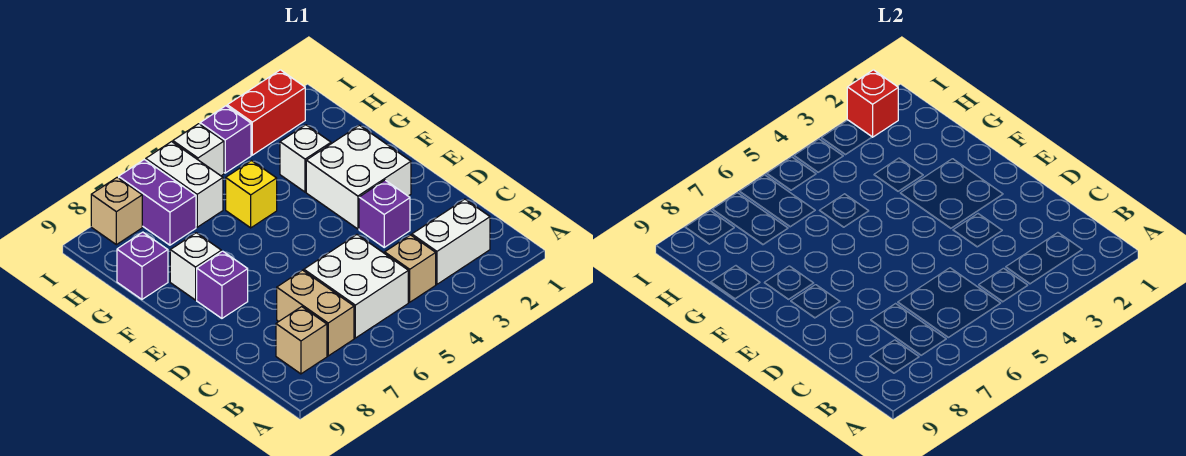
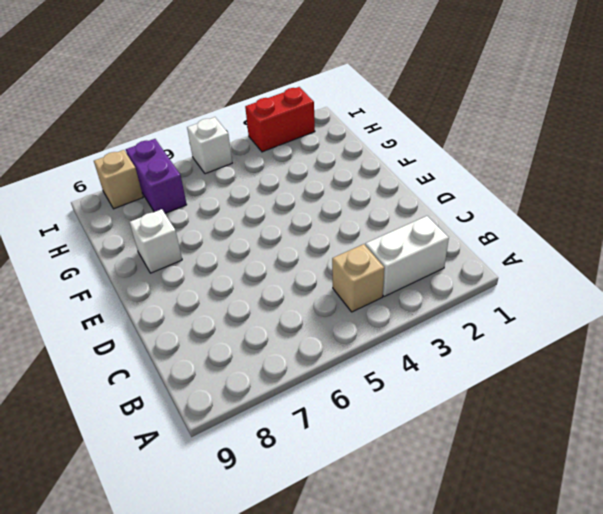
none -> white 2x2 brick [304,235,408,338]
none -> tan 1x2 brick [277,270,354,356]
none -> tan 1x1 brick [276,307,327,374]

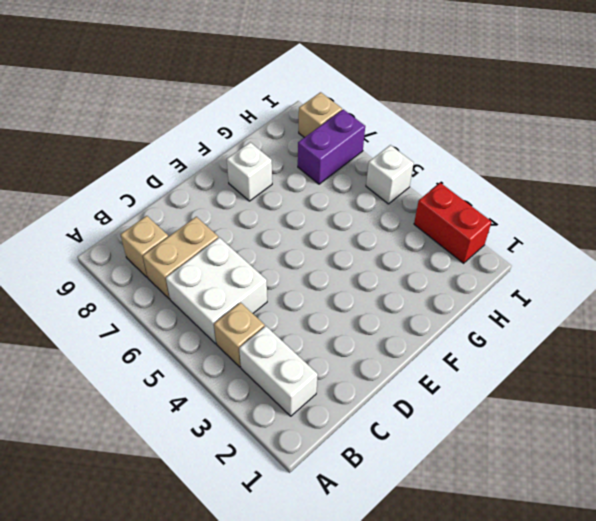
none -> purple 1x1 brick [359,180,410,247]
none -> white 2x2 brick [306,125,411,229]
none -> purple 1x1 brick [197,251,248,318]

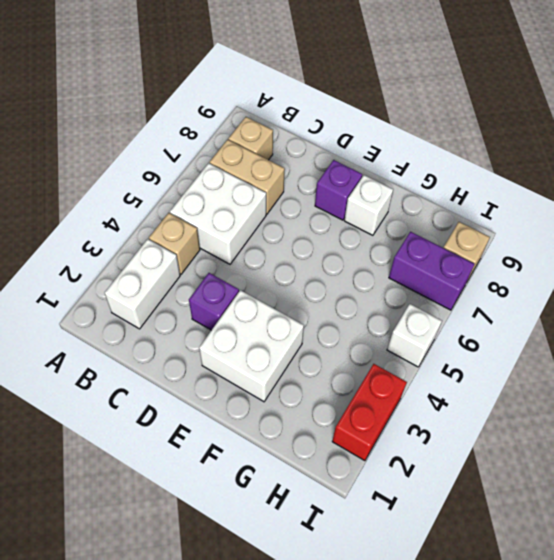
none -> white 1x1 brick [280,125,331,192]
none -> yellow 1x1 brick [226,161,277,228]
none -> purple 1x1 brick [117,232,168,299]

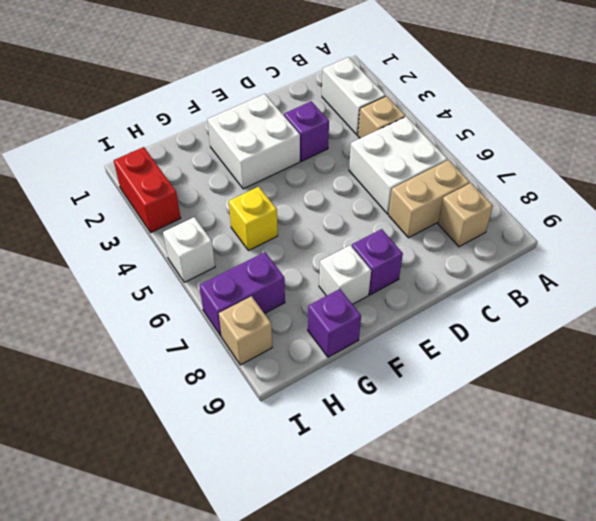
none -> white 1x1 brick [280,125,331,192]
none -> white 1x2 brick [146,142,223,227]
none -> purple 1x1 brick [200,106,251,173]

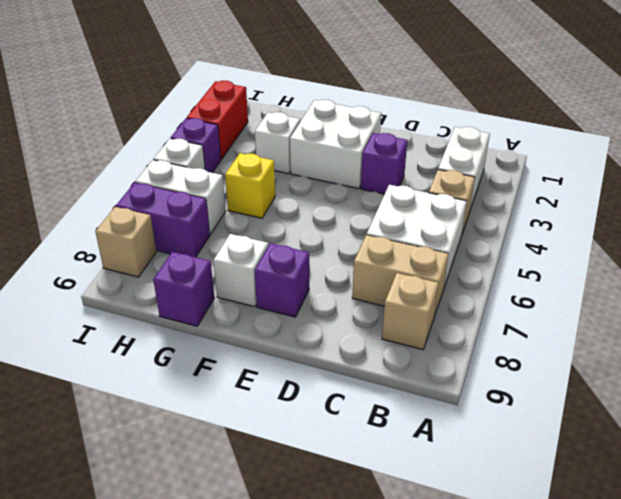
none -> red 1x1 brick [847,70,898,137]

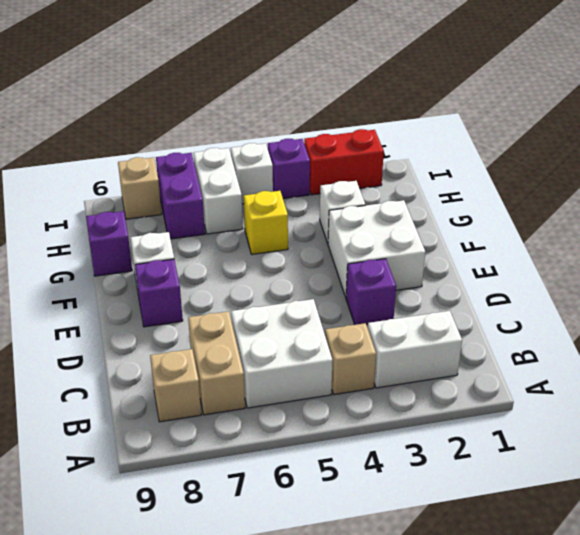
none -> red 1x1 brick [847,70,898,137]

